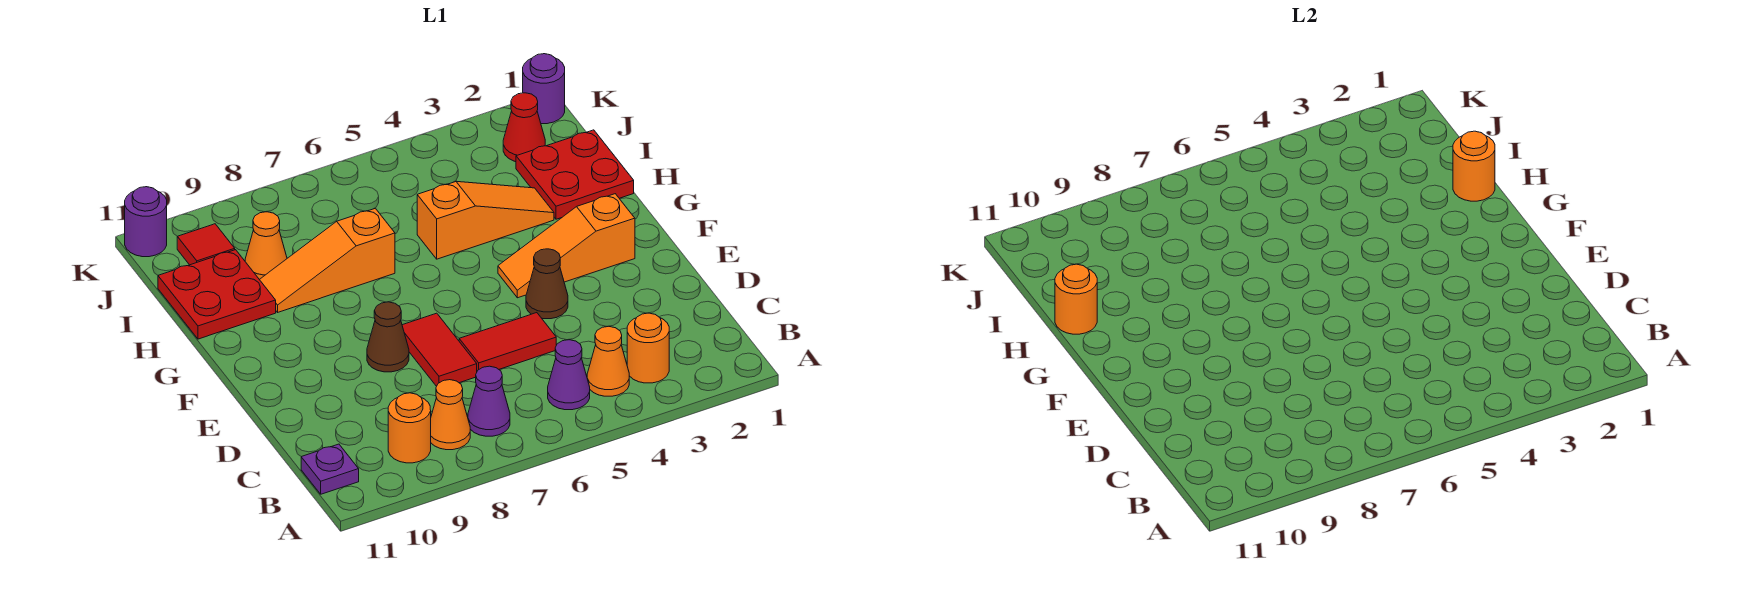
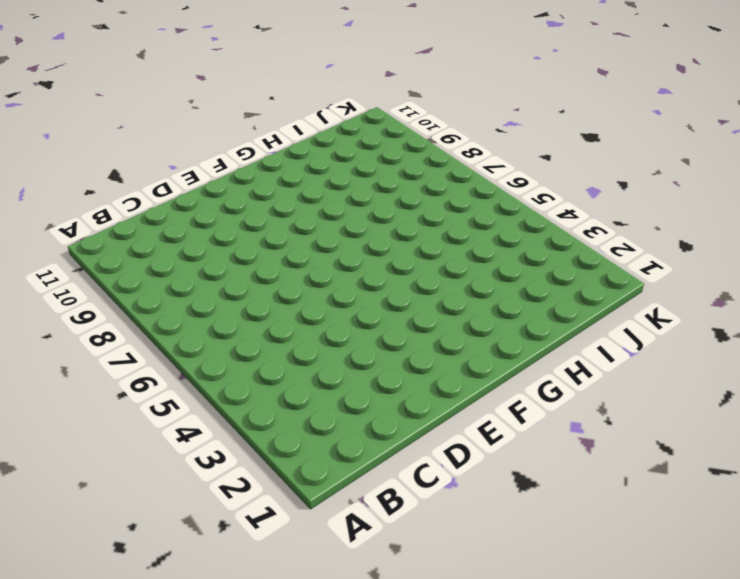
none -> orange 1x1 round brick [627,313,669,383]
none -> orange 1x1 cone [587,327,629,396]
none -> purple 1x1 cone [548,340,590,410]

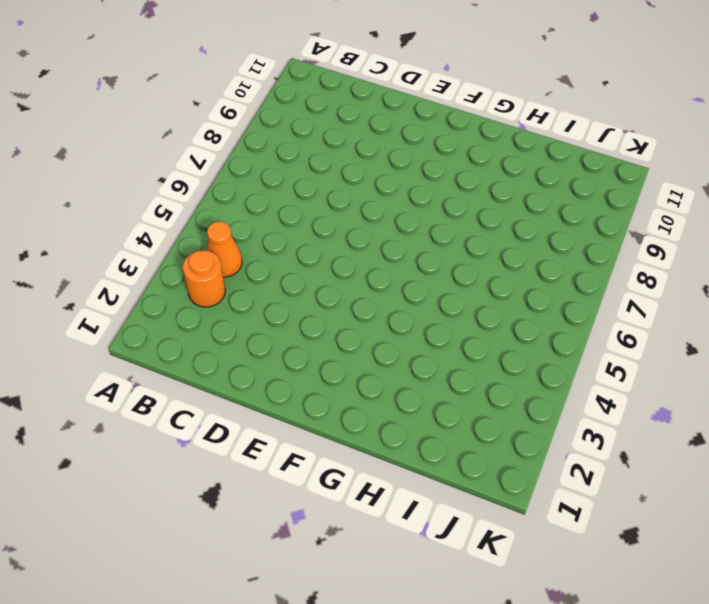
none -> purple 1x1 cone [548,340,590,410]
none -> purple 1x1 cone [468,366,510,436]
none -> orange 1x1 cone [431,380,470,450]

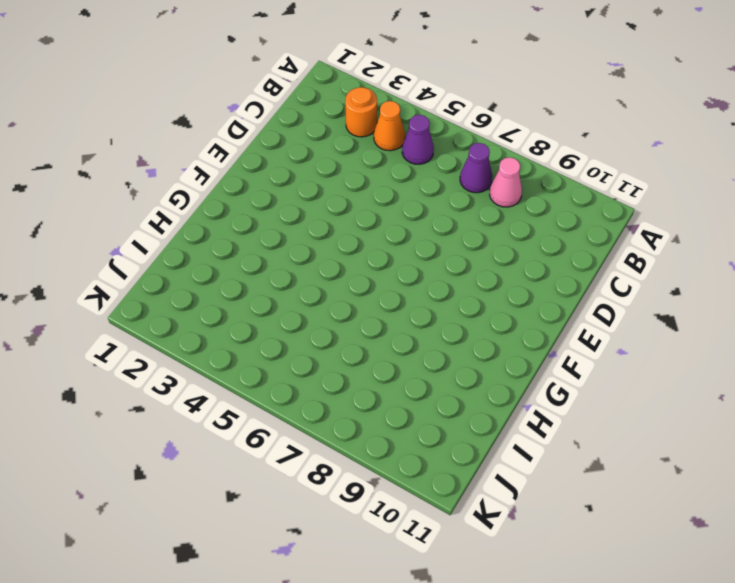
pink 1x1 cone [490,157,522,207] -> orange 1x1 cone [431,380,470,450]
none -> orange 1x1 round brick [388,393,431,463]
none -> purple 1x1 plate [301,444,359,494]
none -> red 1x2 tile [459,313,556,371]

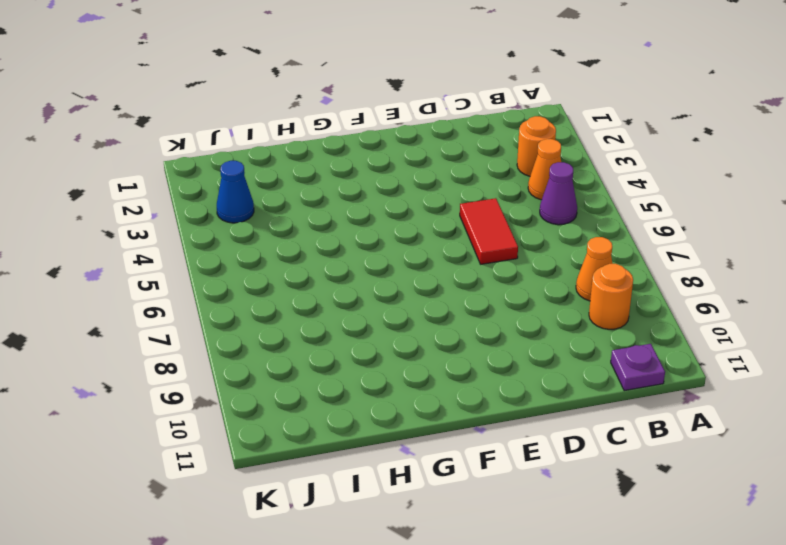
blue 1x1 cone [217,161,254,223] -> none
none -> purple 1x1 cone [468,366,510,436]
none -> red 1x2 tile [402,313,477,386]
none -> brown 1x1 cone [526,249,568,319]

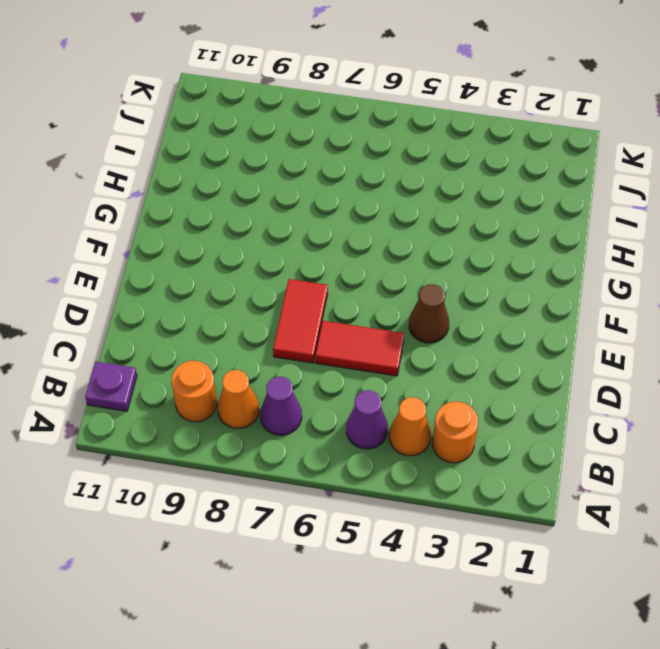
none -> brown 1x1 cone [367,302,409,372]
none -> orange 1x3 slope [498,194,635,298]
none -> red 2x2 plate [516,130,634,219]

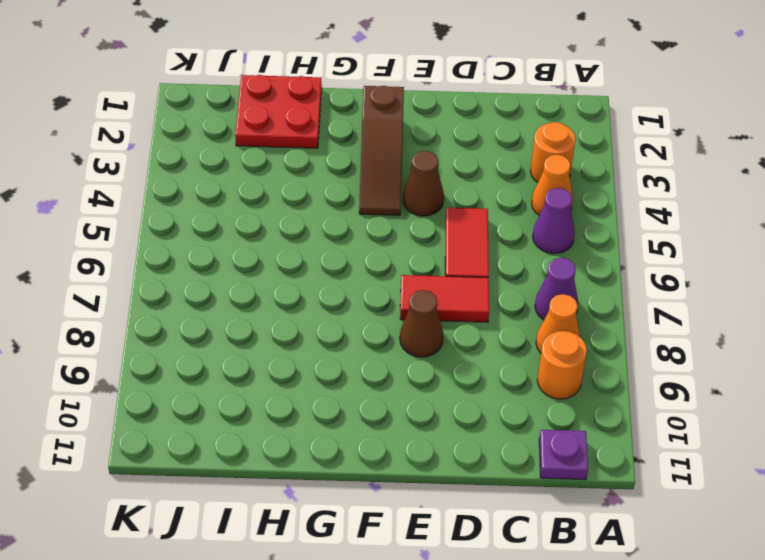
brown 1x3 slope [359,86,404,215] -> orange 1x3 slope [498,194,635,298]
none -> orange 1x3 slope [417,181,554,259]
none -> orange 1x3 slope [259,208,395,312]
none -> red 2x2 plate [158,250,276,339]

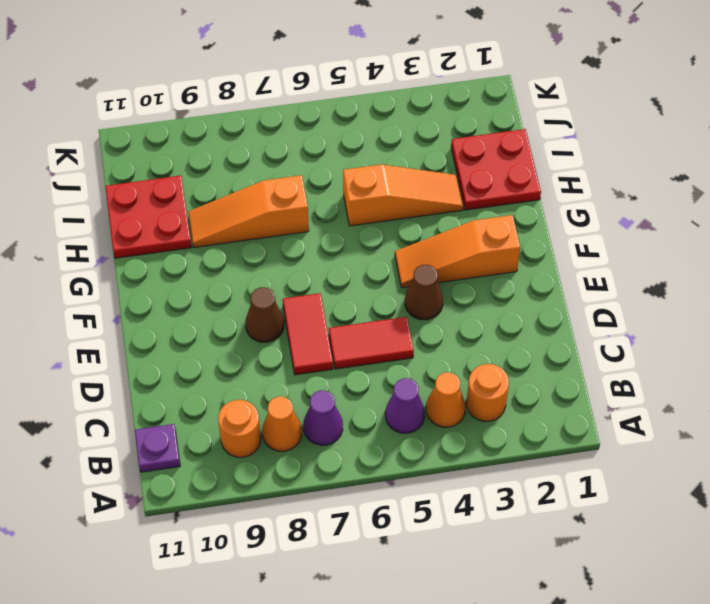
none -> orange 1x1 cone [245,212,287,279]
none -> red 1x1 cone [503,93,545,162]
none -> red 1x1 tile [177,224,235,265]

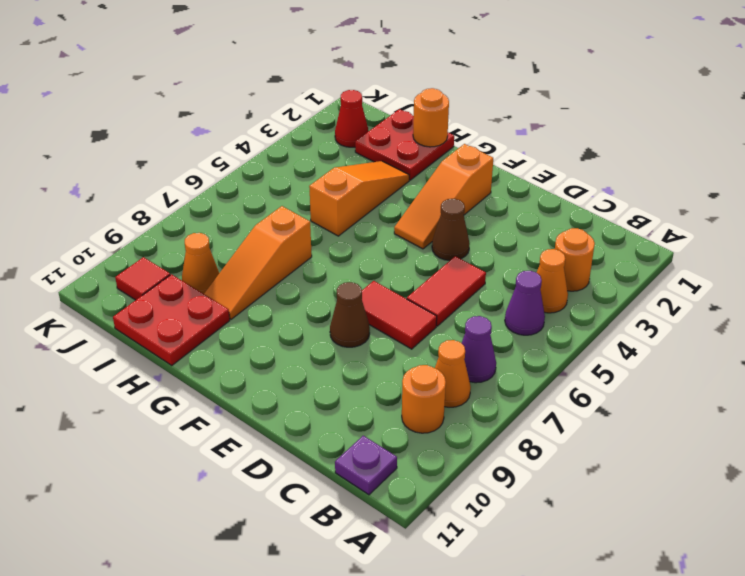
none -> purple 1x1 round brick [523,54,565,124]
none -> purple 1x1 round brick [125,187,167,257]
none -> orange 1x1 round brick [1055,264,1097,334]

